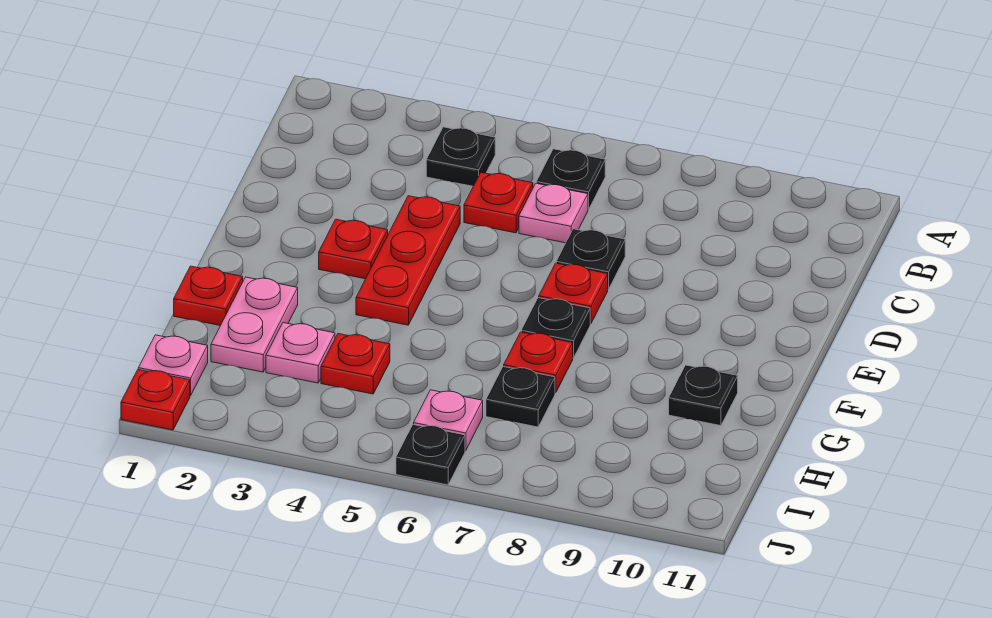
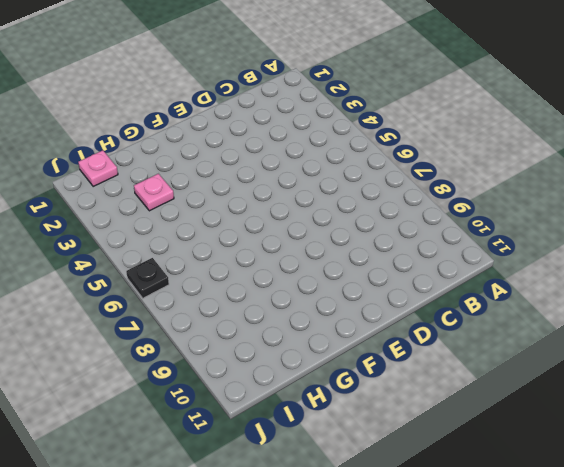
none -> black 1x1 plate [426,127,495,186]
none -> black 1x1 plate [536,149,605,209]
none -> red 1x1 plate [464,172,533,233]

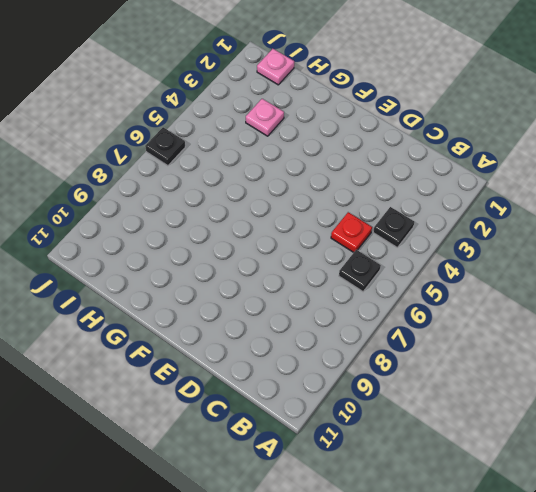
none -> pink 1x1 plate [519,183,588,243]
none -> red 1x3 plate [356,196,460,325]
none -> black 1x1 plate [556,229,625,289]

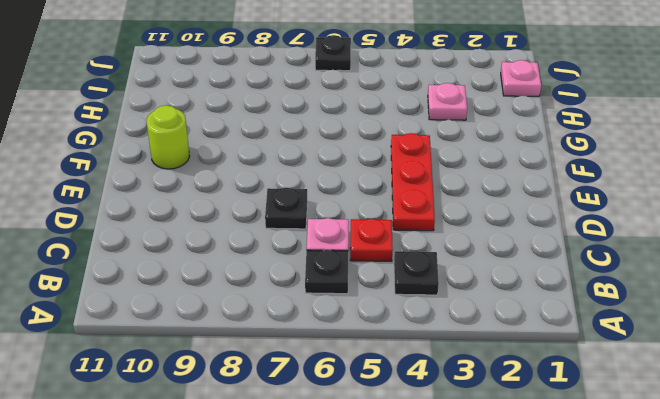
lime 1x1 round brick [147,105,190,169] -> none
none -> red 1x1 plate [319,219,388,279]
none -> red 1x1 plate [539,263,608,324]
none -> black 1x1 plate [521,298,590,358]

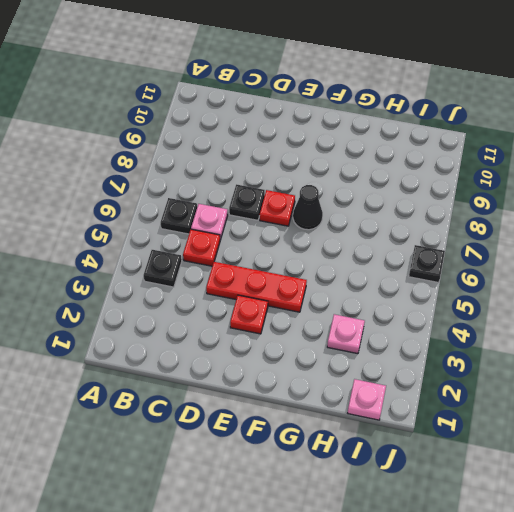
black 1x1 cone [293,185,323,230] -> black 1x1 plate [521,298,590,358]
none -> red 1x1 plate [174,266,243,326]
none -> pink 1x2 plate [211,277,298,372]
none -> red 1x1 plate [504,332,573,393]

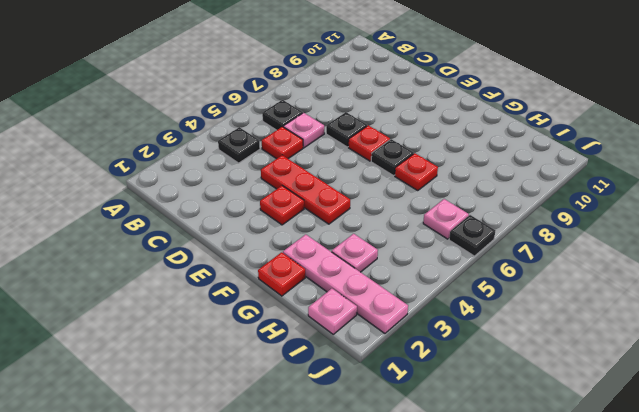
pink 1x4 plate [283,234,408,333] -> pink 1x2 plate [211,277,298,372]
none -> black 1x1 plate [669,365,738,426]
none -> red 1x1 plate [321,334,390,394]
none -> black 1x1 plate [486,367,555,427]

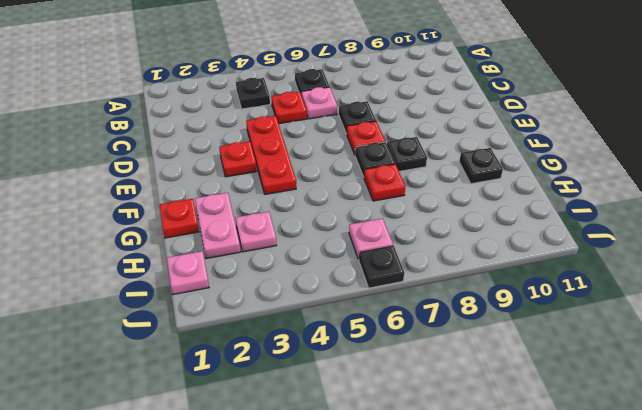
black 1x1 plate [387,137,427,171] -> black 1x1 plate moved to [486,367,555,427]
none -> red 1x1 plate [321,334,390,394]
none -> red 1x1 plate [121,370,190,430]

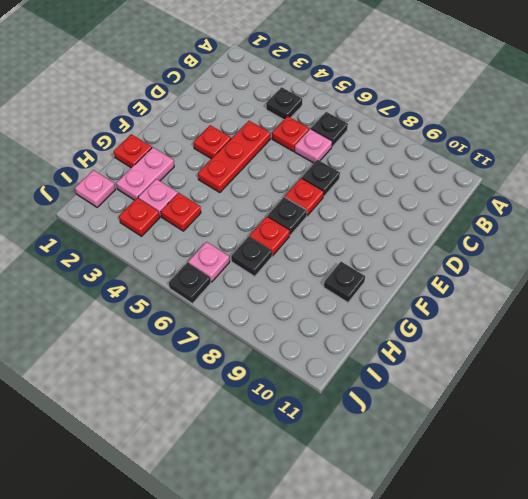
red 1x1 plate [119,198,160,236] -> red 1x1 plate moved to [121,370,190,430]

